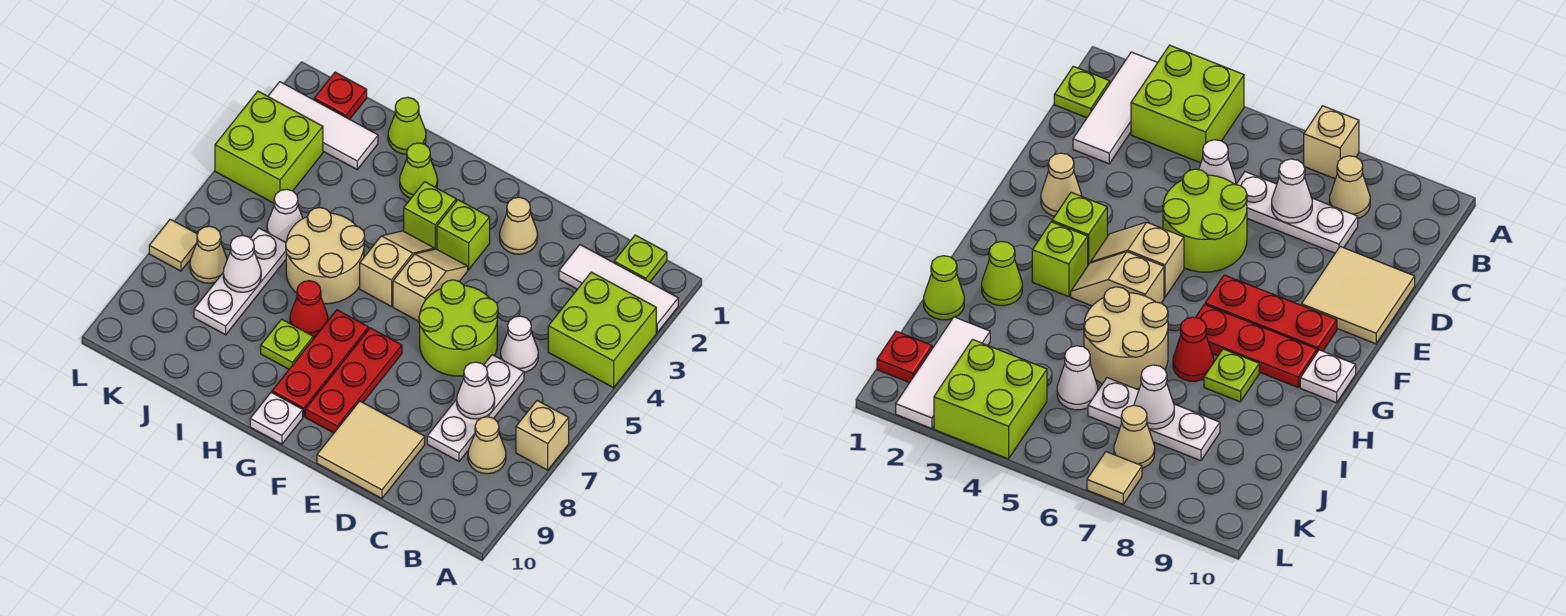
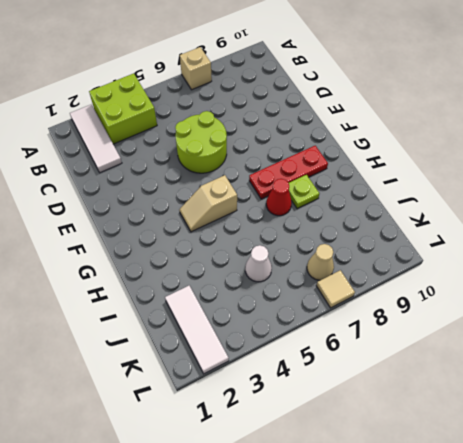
none -> lime 1x1 plate [614,235,667,282]
none -> tan 1x1 cone [468,417,506,474]
none -> white 1x1 cone [501,316,538,372]
none -> white 1x3 plate [427,355,524,461]

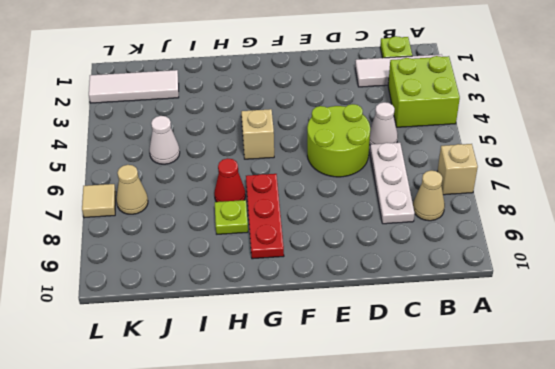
none -> tan 2x2 tile [317,401,425,498]
none -> tan 1x1 cone [500,197,538,254]
none -> lime 1x1 brick [437,200,490,269]
none -> tan 1x2 slope [393,249,468,321]

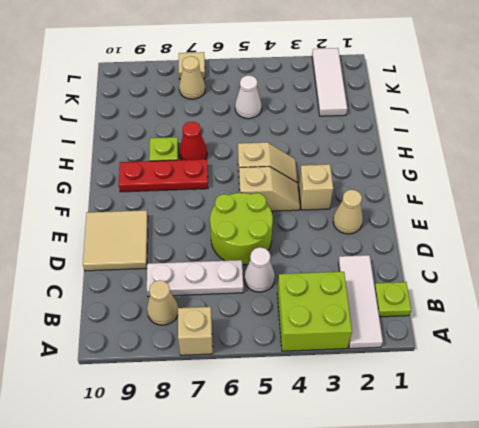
tan 1x1 brick [299,164,333,210] -> lime 1x1 brick [437,200,490,269]
none -> red 1x3 plate [305,328,402,433]
none -> lime 1x1 brick [404,182,456,249]
none -> white 1x1 plate [250,392,303,444]
none -> lime 1x1 cone [400,143,438,198]

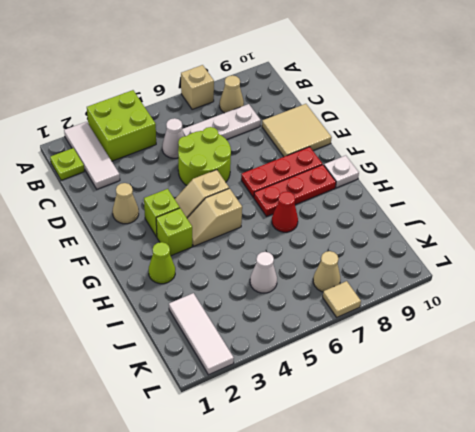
none -> tan 2x2 round brick [286,208,365,304]
none -> lime 1x1 plate [261,319,313,369]
none -> lime 1x1 cone [388,97,426,154]
none -> white 1x3 plate [194,228,286,335]

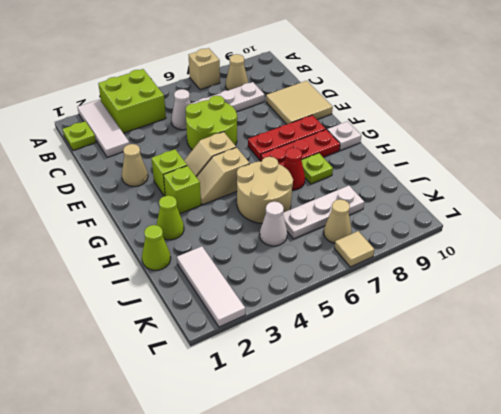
none -> red 1x1 plate [314,72,367,119]
none -> lime 2x2 brick [215,91,323,203]
none -> white 1x1 cone [457,362,495,419]
none -> white 1x1 cone [223,235,261,292]

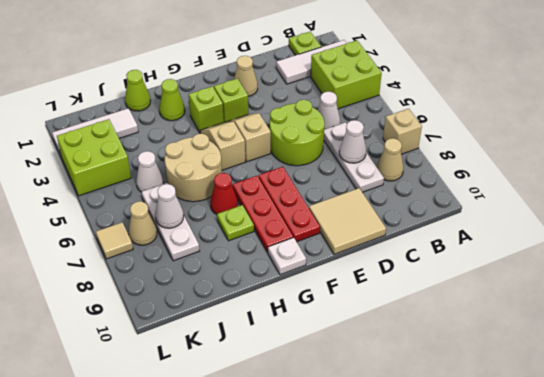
none -> red 1x1 plate [314,72,367,119]

